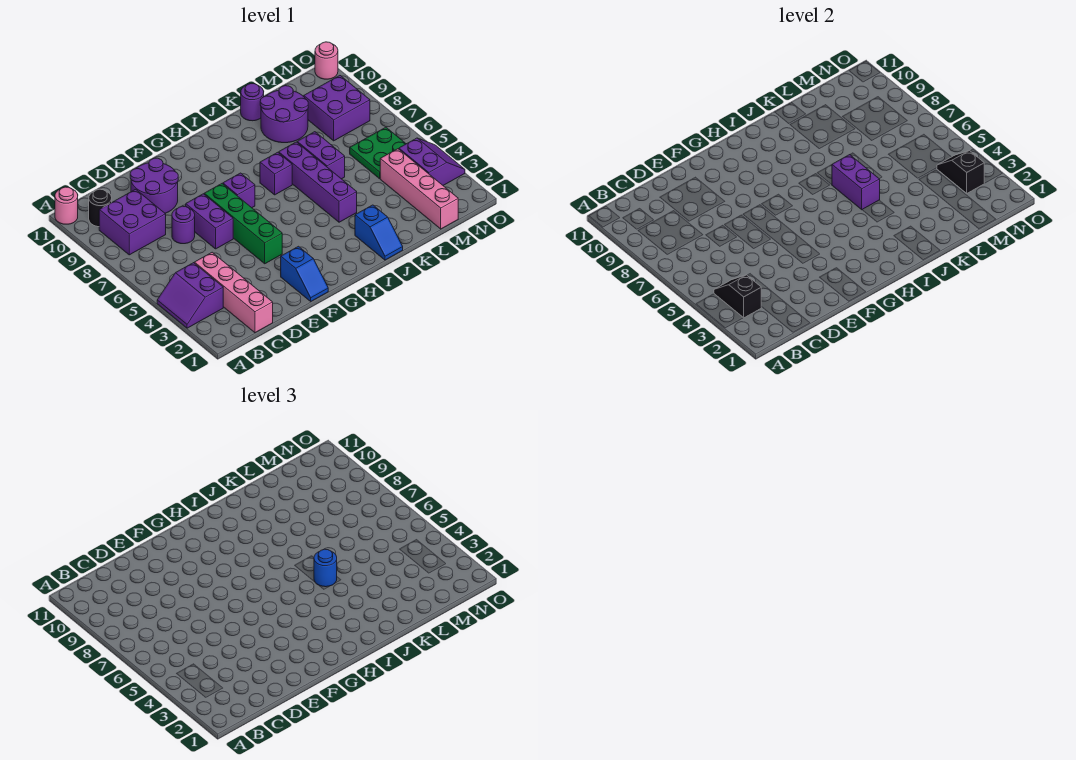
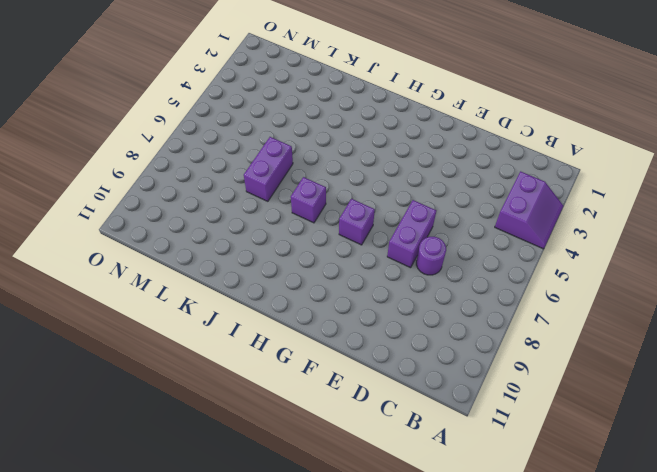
none -> pink 1x1 round brick [55,187,78,224]
none -> purple 2x2 brick [99,189,166,255]
none -> black 1x1 round brick [89,189,112,227]

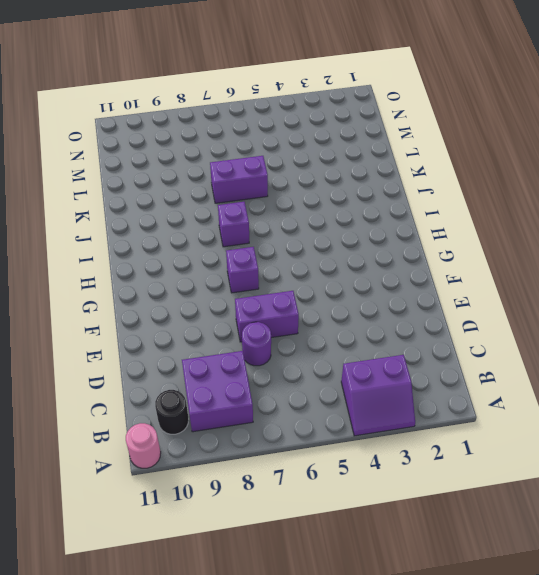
none -> pink 1x4 brick [194,252,273,333]
none -> purple 2x2 round brick [130,158,178,213]
none -> blue 1x2 slope [281,246,328,301]

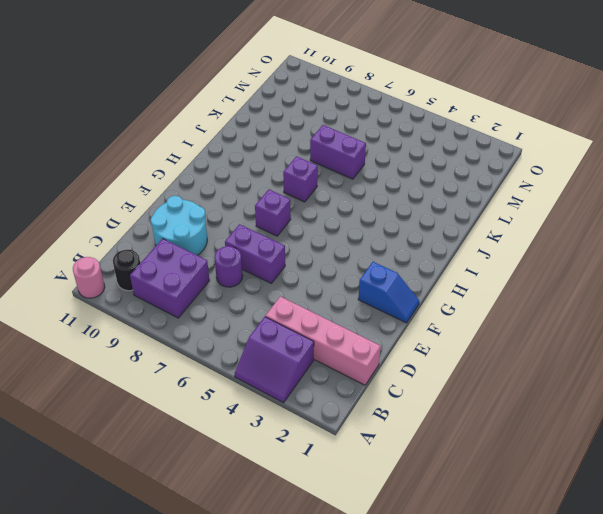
cyan 2x2 round brick [150,196,207,255] -> purple 2x2 round brick [130,158,178,213]
none -> green 1x4 brick [204,184,282,264]
none -> blue 1x2 slope [355,205,403,260]
none -> purple 1x4 brick [279,142,357,222]

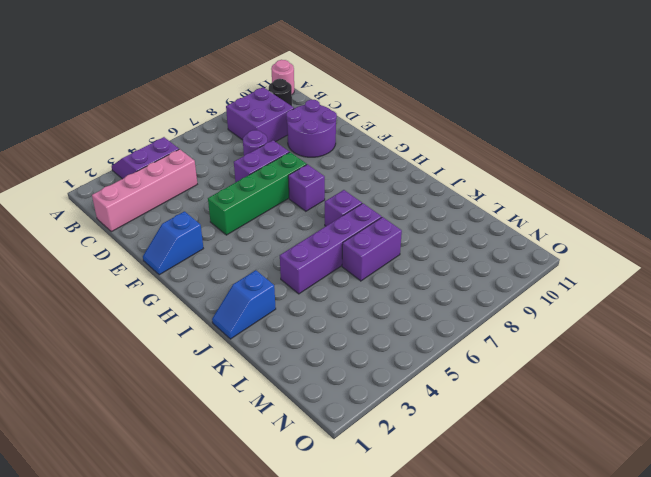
none -> purple 2x2 round brick [260,86,308,143]
none -> purple 1x1 round brick [241,84,264,121]
none -> pink 1x4 brick [380,149,458,229]

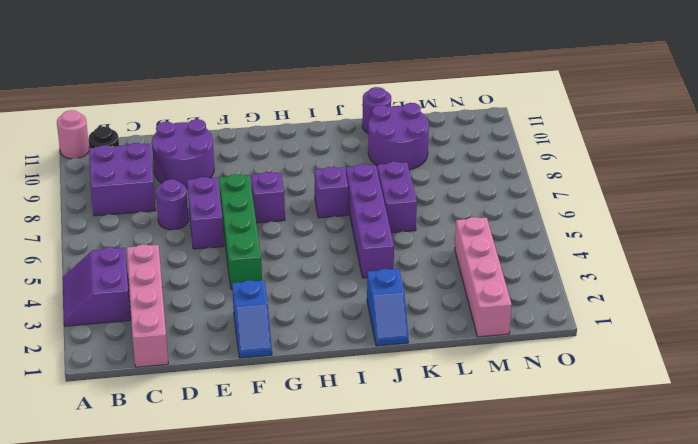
none -> green 2x2 plate [350,127,406,179]
none -> purple 2x2 brick [304,76,370,141]
none -> purple 2x2 slope [399,138,465,185]

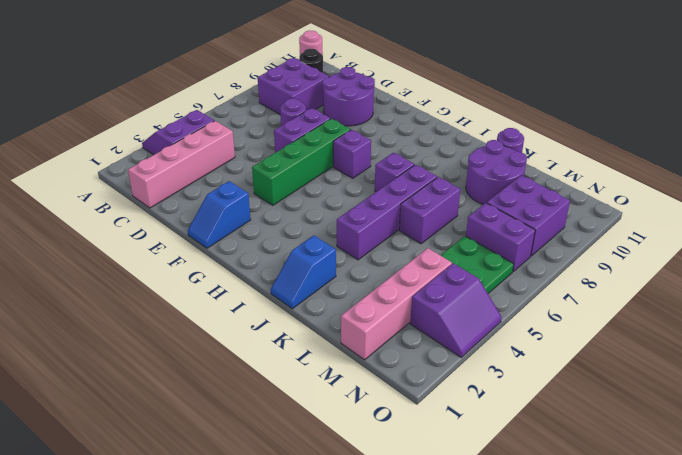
purple 1x2 brick [466,203,535,271] -> purple 1x2 brick turned to [832,155,880,210]
none -> pink 1x1 round brick [315,42,338,79]
none -> black 1x2 slope [714,275,761,318]
none -> black 1x2 slope [937,151,984,193]

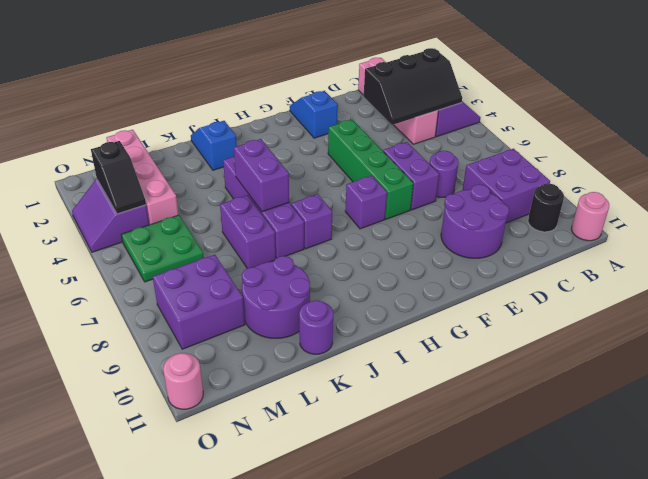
black 2x3 slope [364,48,462,125] -> black 1x2 slope [714,275,761,318]
none -> blue 1x1 round brick [314,549,337,587]

